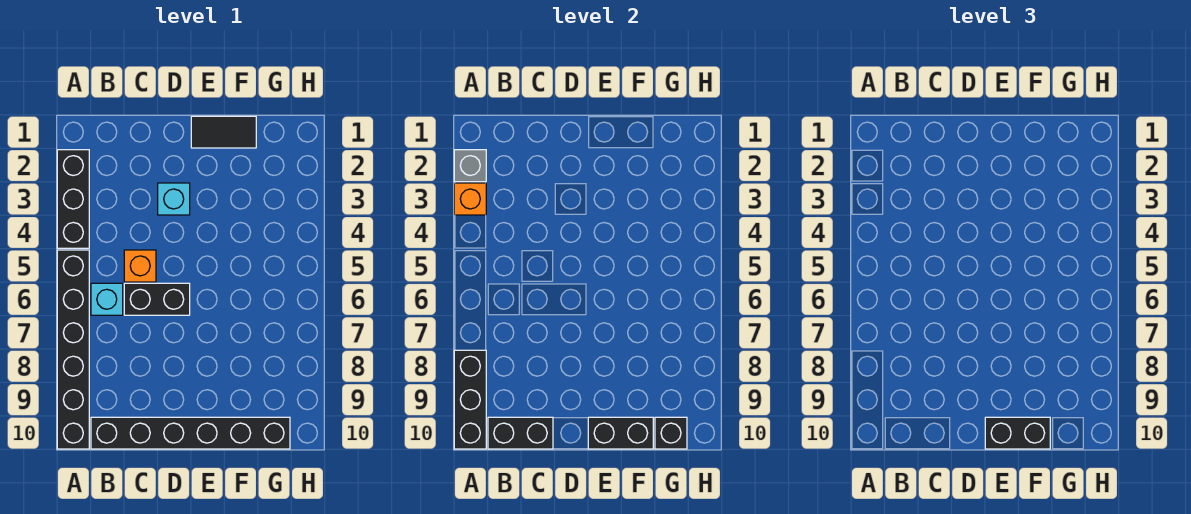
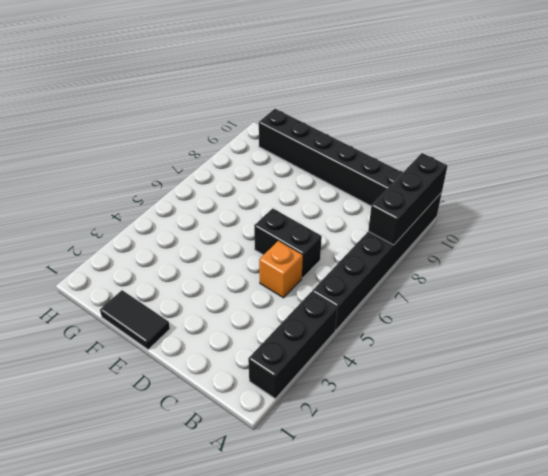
none -> cyan 1x1 brick [91,283,123,315]
none -> cyan 1x1 brick [158,183,190,215]
none -> grey 1x1 brick [454,150,486,182]

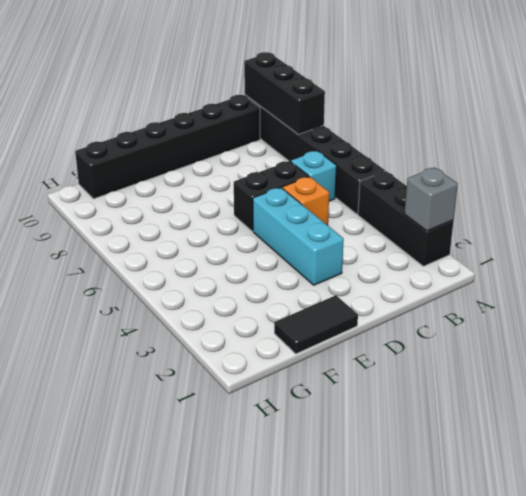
cyan 1x3 brick [253,188,344,285] -> cyan 1x1 brick [158,183,190,215]
none -> orange 1x1 brick [454,183,486,215]
none -> black 1x2 brick [488,417,553,449]
none -> black 1x2 brick [588,417,653,449]

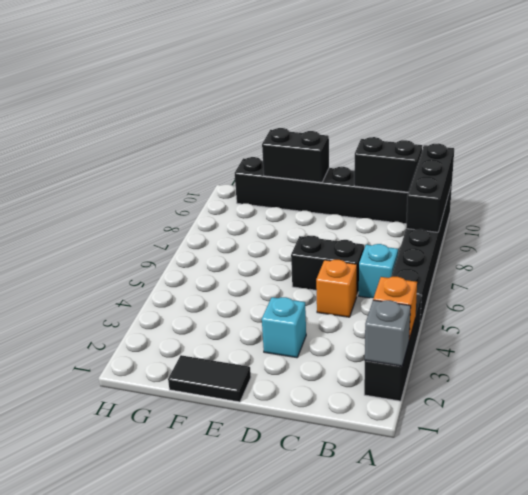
none -> black 1x1 brick [655,417,687,449]
none -> black 1x2 brick [985,417,1050,449]

